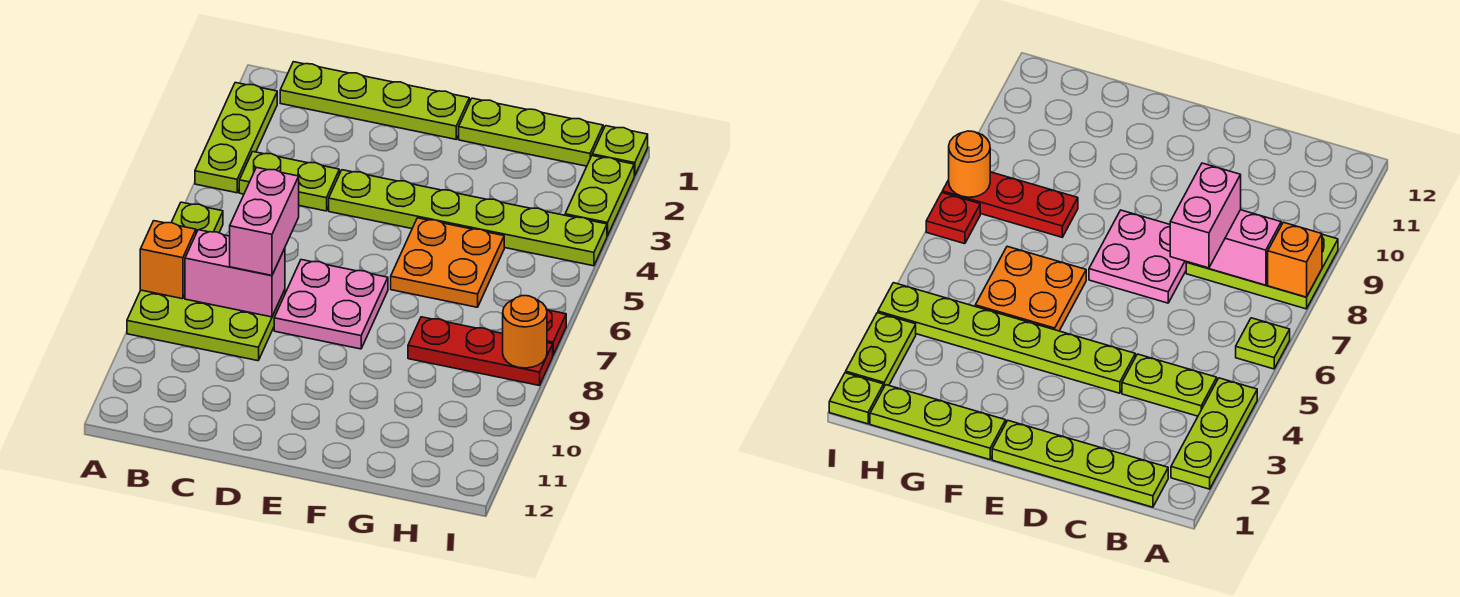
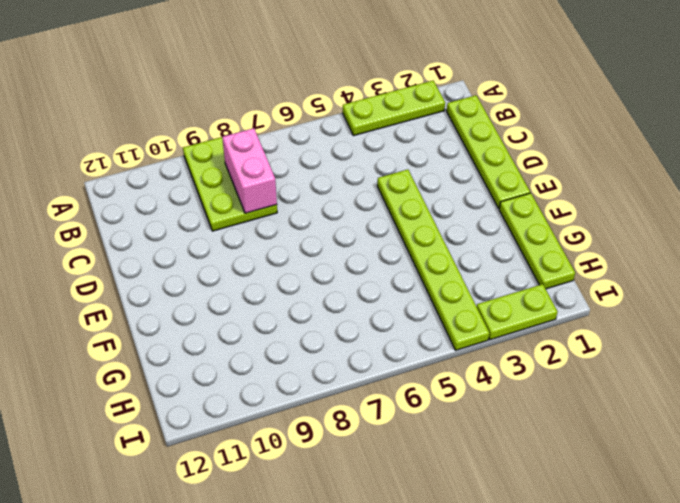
none -> lime 1x1 plate [171,202,223,233]
none -> lime 1x2 plate [239,152,339,211]
none -> pink 2x2 plate [274,260,388,349]

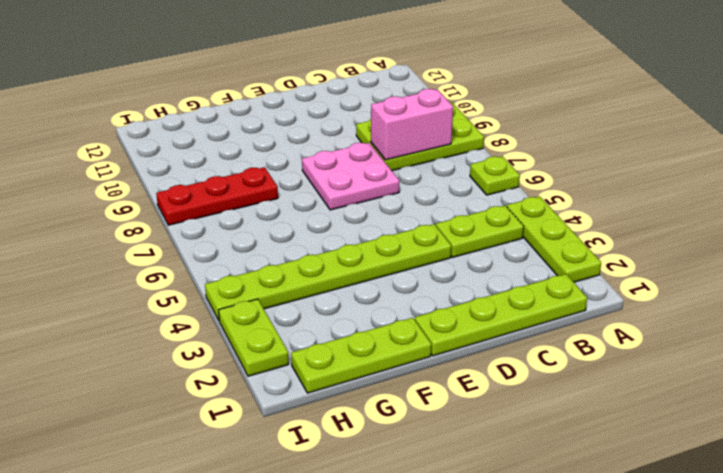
none -> orange 2x2 plate [391,218,504,307]
none -> lime 1x1 plate [592,126,648,176]
none -> red 1x1 plate [546,309,566,355]

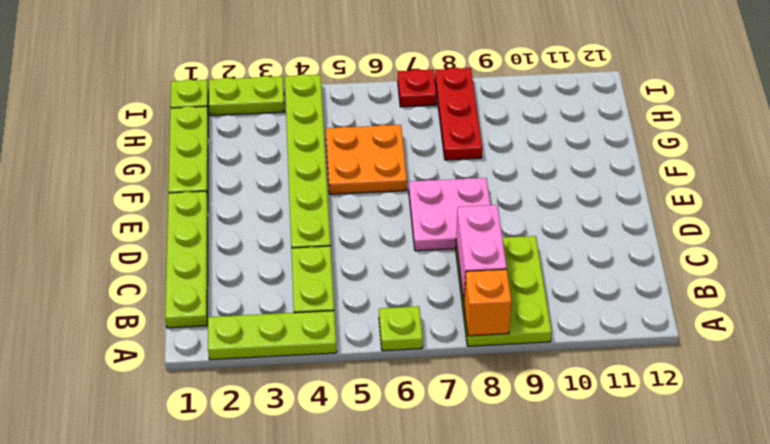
none -> orange 1x1 round brick [503,296,547,368]
none -> pink 1x2 brick [230,168,299,275]

